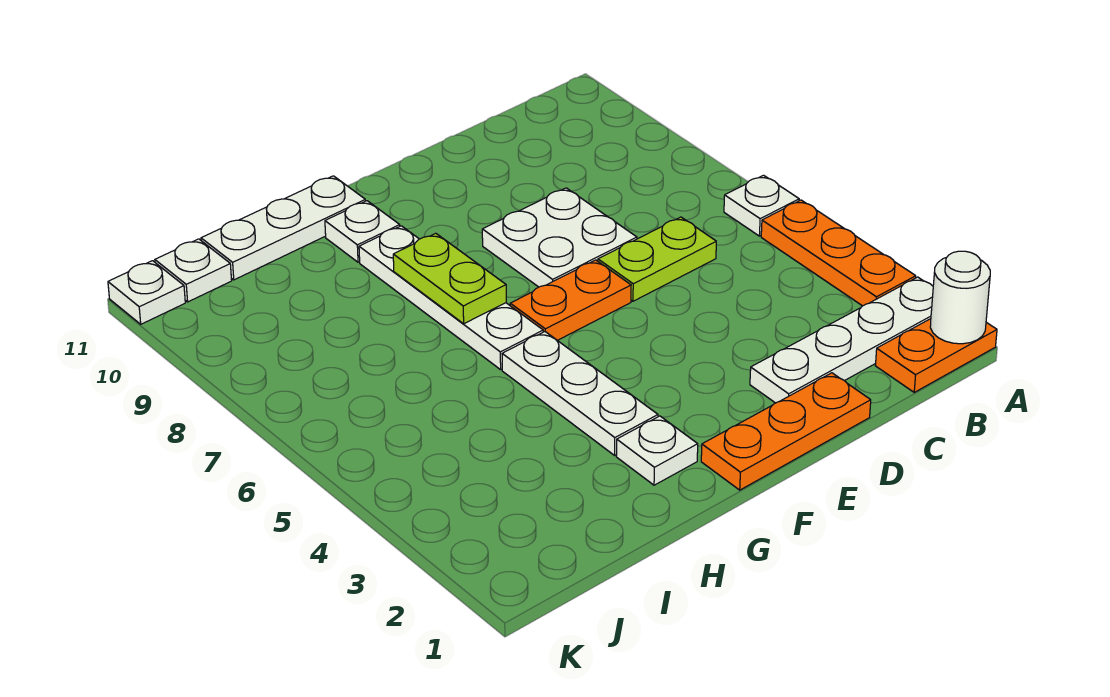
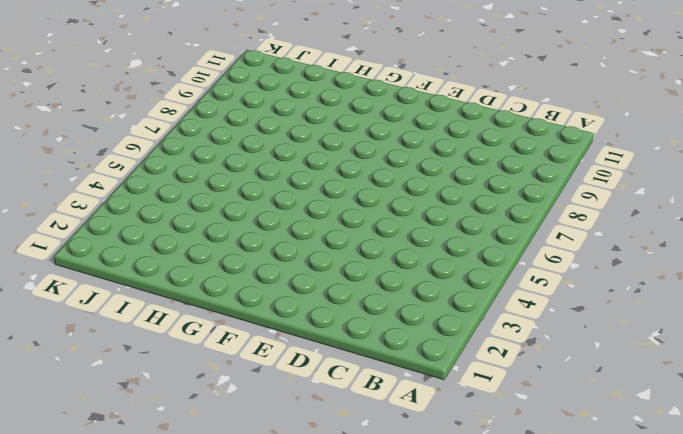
none -> orange 1x2 plate [875,319,997,392]
none -> white 1x4 plate [750,277,933,403]
none -> orange 1x3 plate [761,200,916,306]

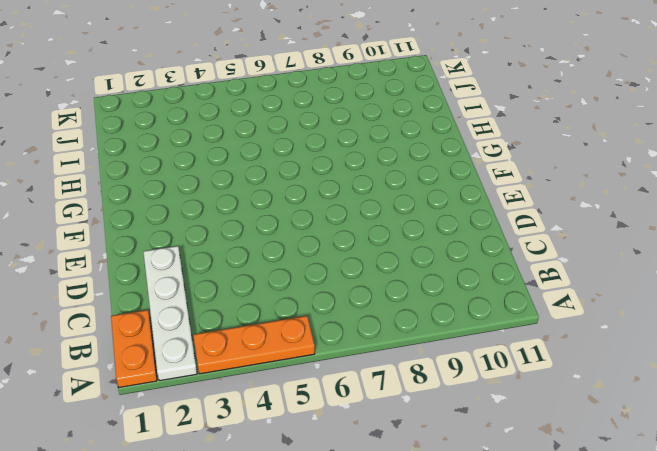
none -> white 1x1 plate [724,175,799,236]
none -> lime 1x2 plate [598,217,716,301]
none -> orange 1x3 plate [701,373,871,490]

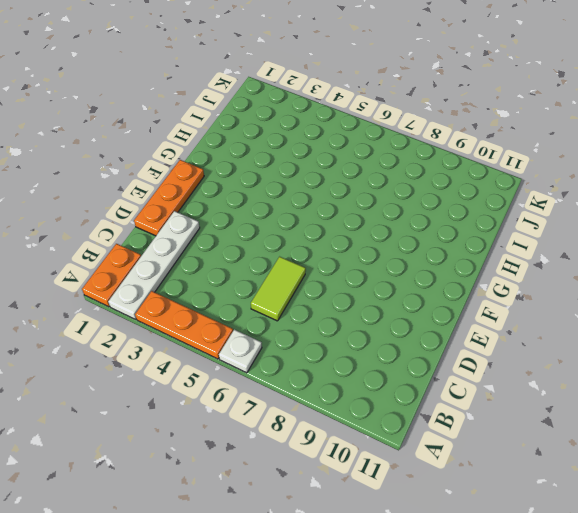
lime 1x2 tile [251,257,306,321] -> lime 1x2 plate [598,217,716,301]
none -> white 2x2 plate [482,188,637,287]
none -> orange 1x2 plate [510,260,631,340]
none -> white 1x1 plate [616,416,698,485]

